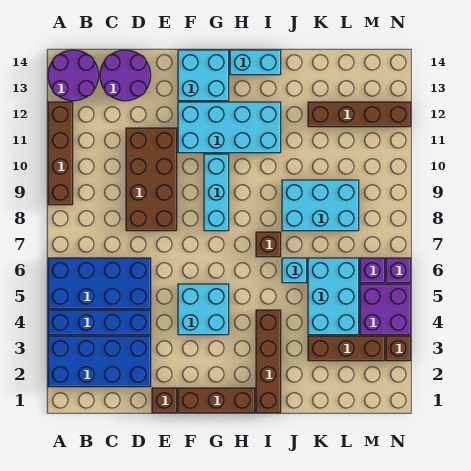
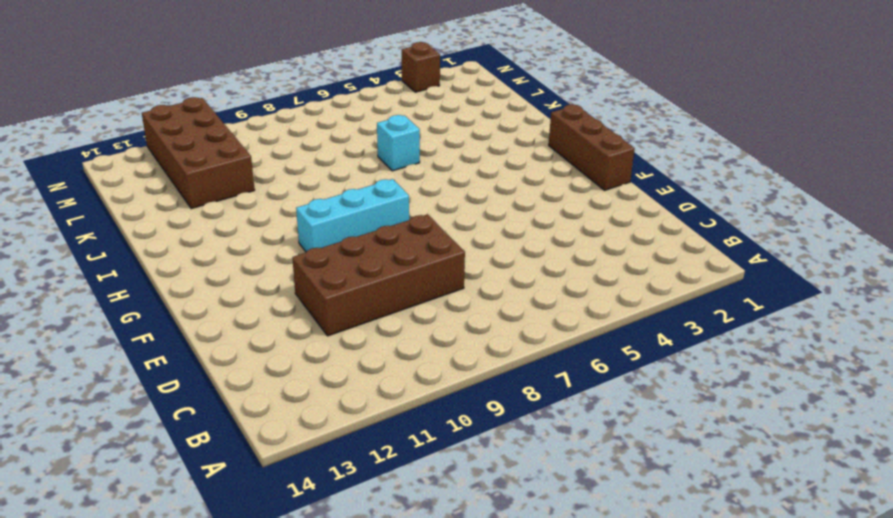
brown 2x4 brick [142,97,255,209] -> brown 1x4 brick [308,102,411,127]
none -> blue 2x4 brick [48,336,151,387]
none -> blue 1x4 brick [48,310,151,335]
none -> blue 2x4 brick [48,258,151,309]

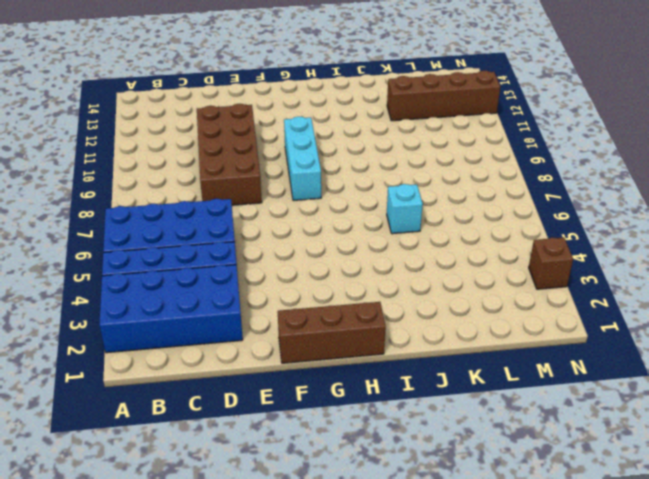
none -> brown 1x4 brick [48,102,73,205]
none -> purple 2x2 round brick [48,50,99,101]
none -> purple 2x2 round brick [100,50,151,101]

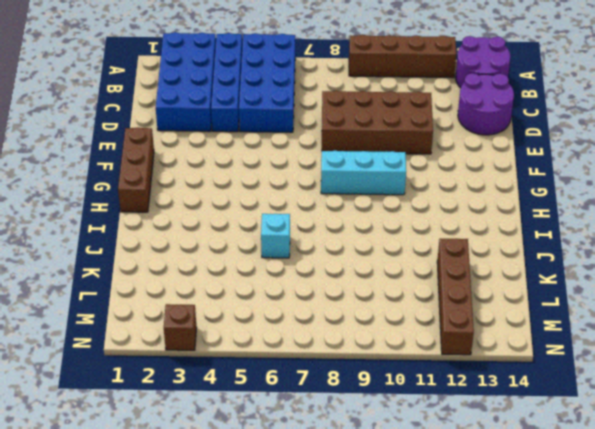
none -> brown 1x1 brick [152,388,177,413]
none -> cyan 2x2 brick [178,284,229,335]
none -> cyan 2x4 brick [178,102,281,153]

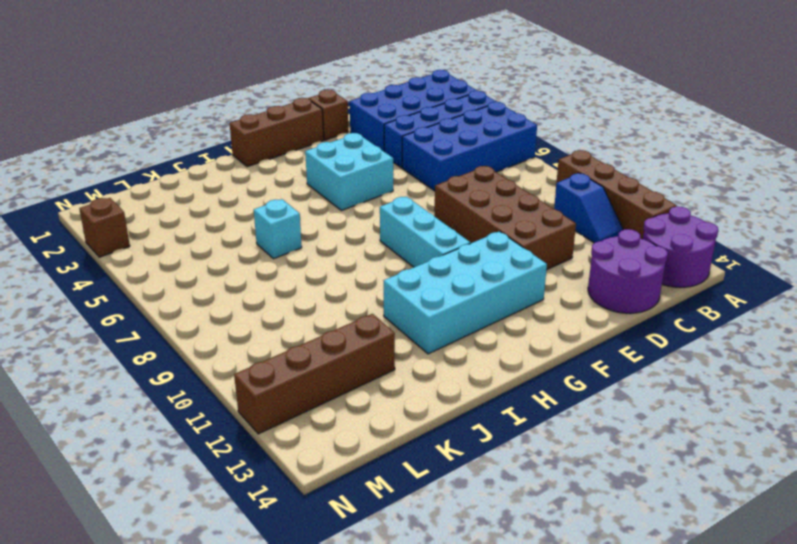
blue 1x2 slope [554,173,623,243] -> none
none -> cyan 2x2 brick [178,50,229,101]
none -> cyan 1x2 brick [230,50,281,75]
none -> brown 1x4 brick [256,310,281,413]

